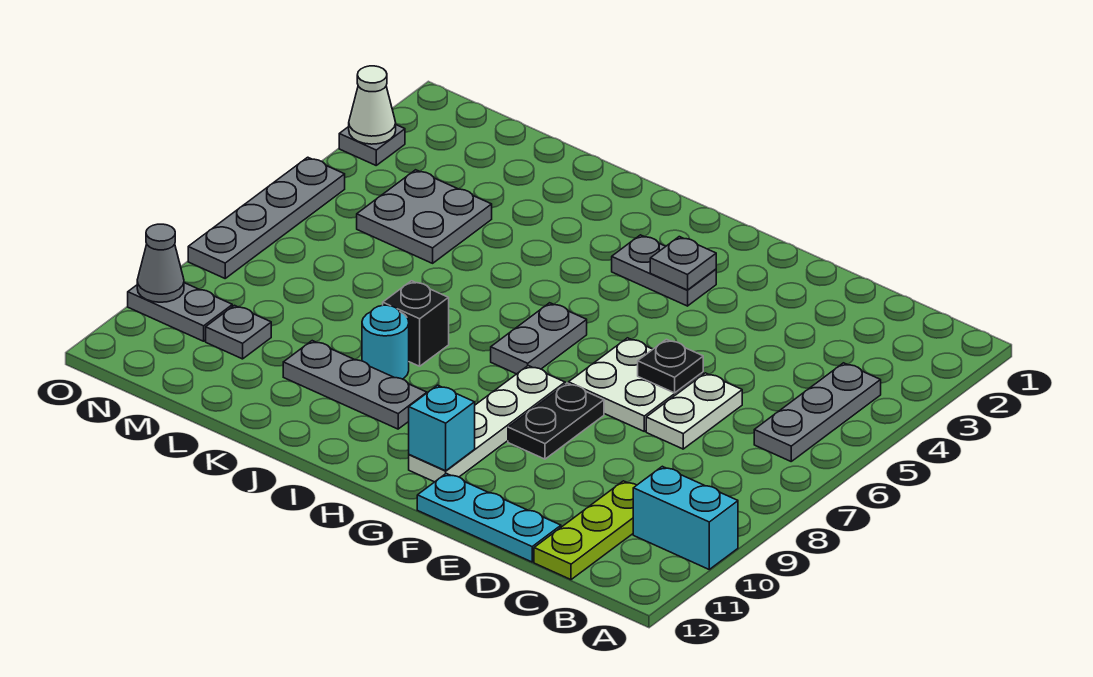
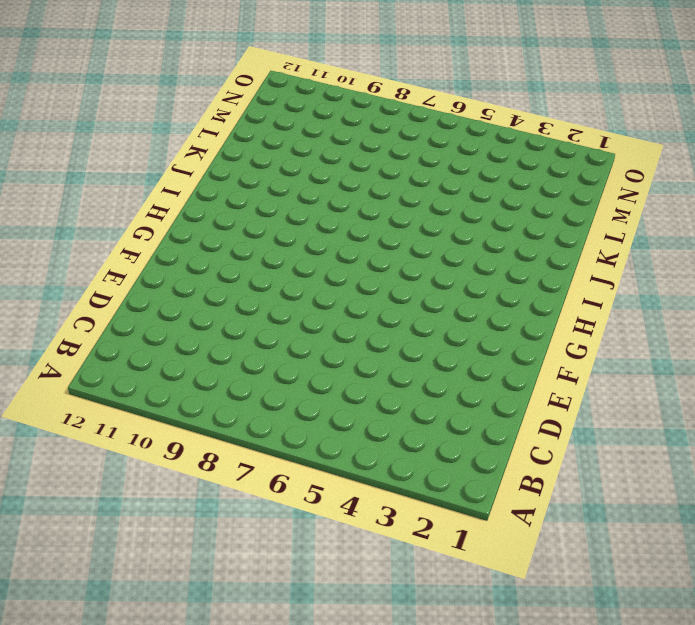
none -> cyan 1x2 brick [633,466,738,569]
none -> grey 1x3 plate [754,363,881,461]
none -> lime 1x3 plate [534,481,637,580]

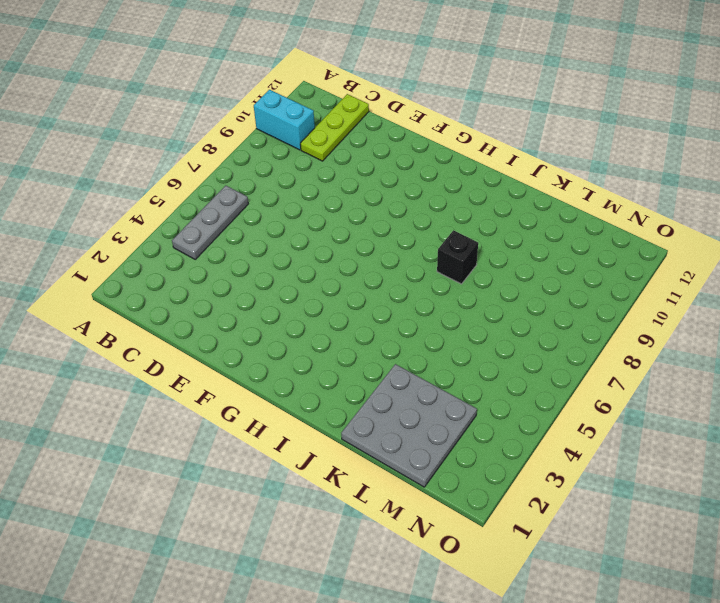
grey 3x3 plate [341,364,477,487] -> none
none -> white 1x2 plate [646,373,742,449]
none -> cyan 1x3 plate [417,474,561,562]
none -> white 2x2 plate [569,338,703,431]

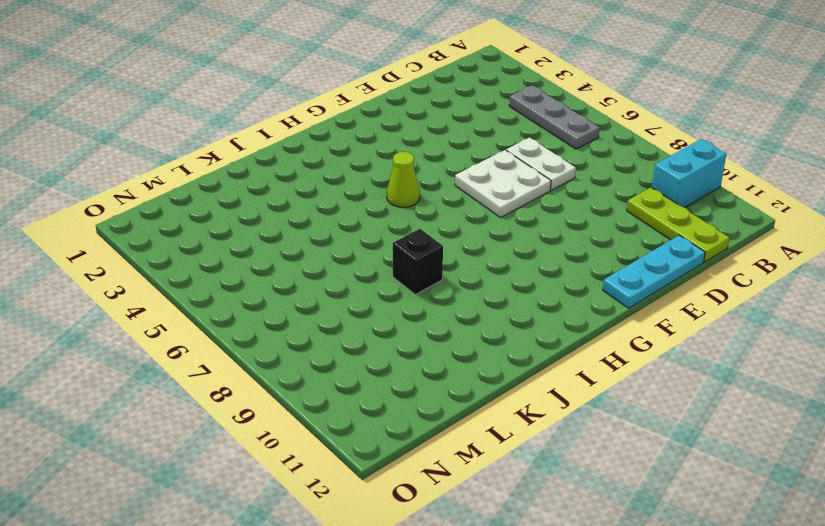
lime 1x1 cone [387,152,420,207] -> none
none -> black 1x2 plate [508,383,604,459]
none -> grey 1x2 plate [612,235,716,306]
none -> white 1x4 plate [409,366,565,482]

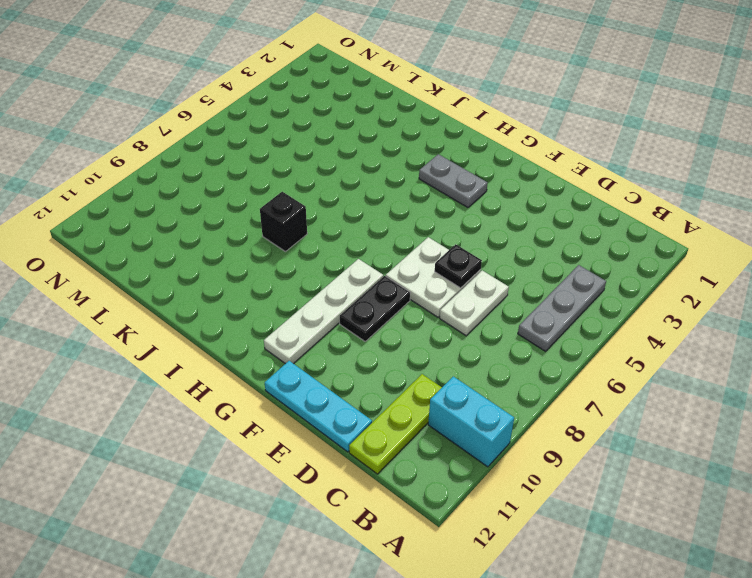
none -> grey 1x2 plate [491,303,587,374]
none -> grey 1x3 plate [283,341,427,429]
none -> cyan 1x1 round brick [362,305,409,379]

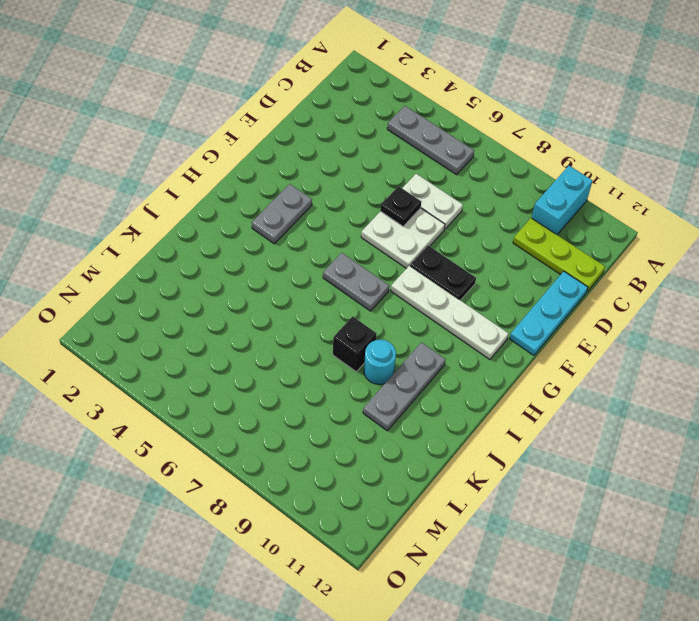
none -> grey 2x2 plate [357,170,492,263]
none -> grey 1x1 plate [206,305,271,359]
none -> grey 1x2 plate [128,283,232,341]

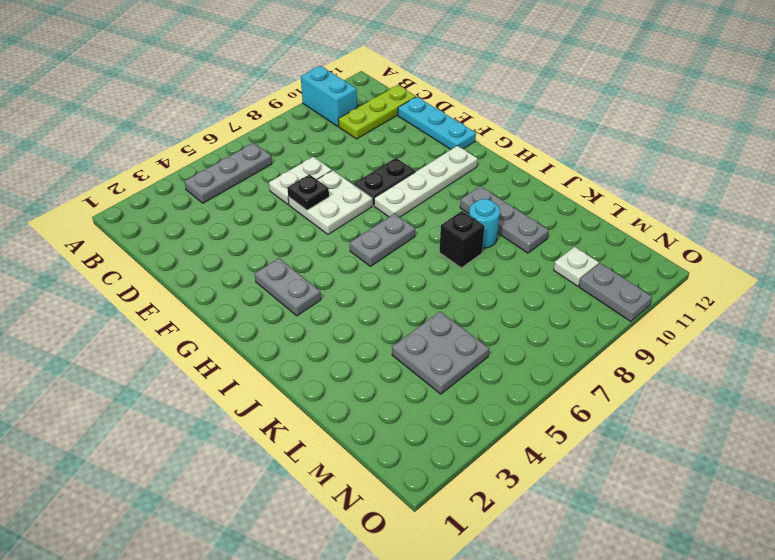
white 1x1 plate [554,247,599,286] -> grey 1x1 plate [206,305,271,359]
none -> grey 1x1 plate [339,125,405,165]
none -> grey 1x4 plate [188,157,345,278]
none -> grey 1x1 plate [650,237,716,290]

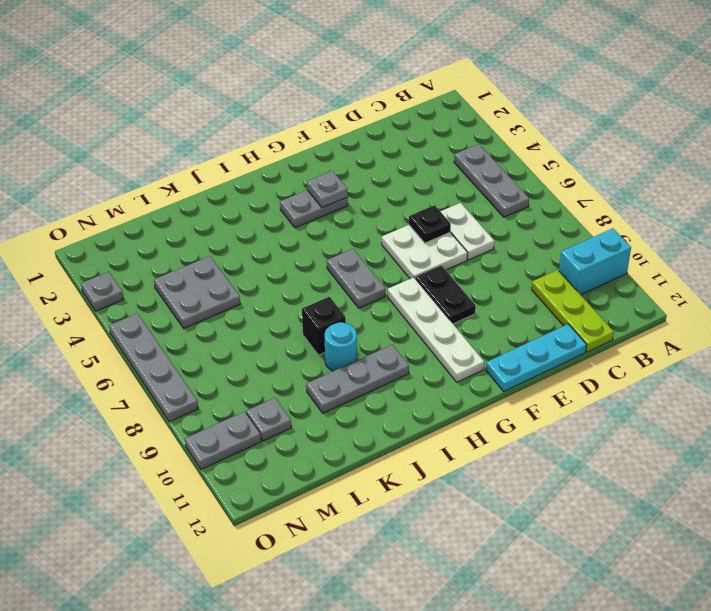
none -> cyan 1x1 brick [409,385,475,471]
none -> white 1x1 cone [349,66,396,144]
none -> grey 1x1 cone [137,224,184,302]

